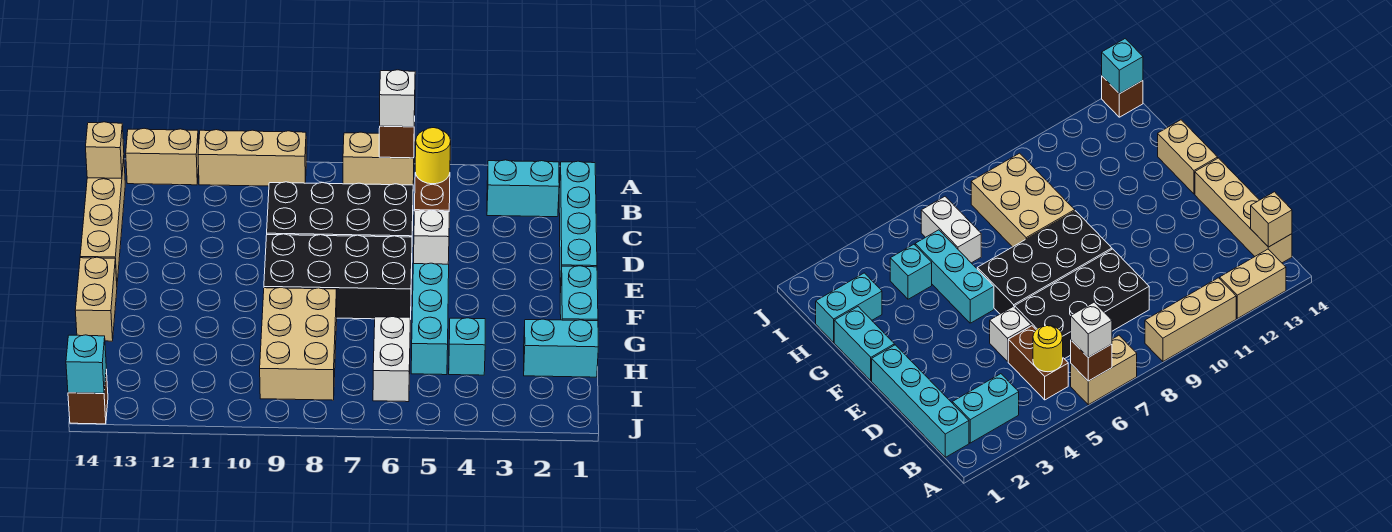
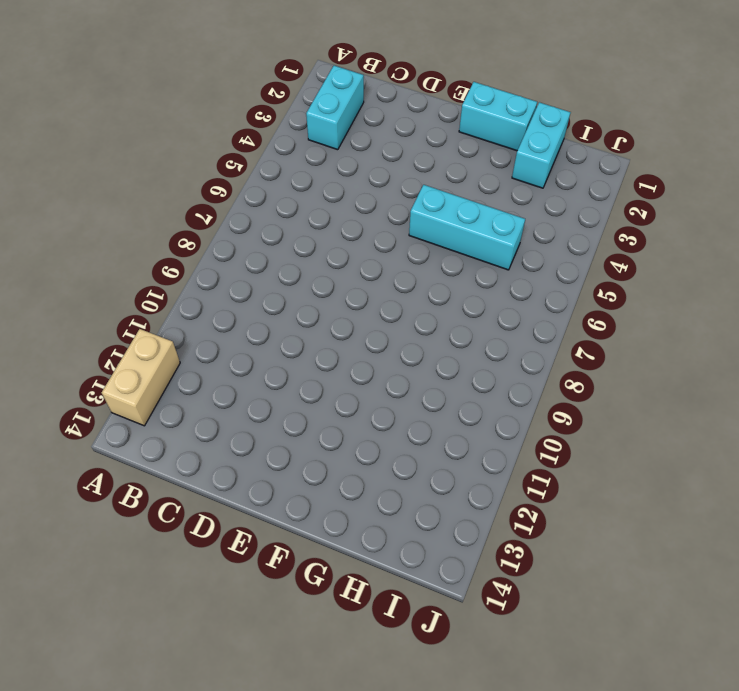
none -> tan 1x2 brick [343,132,414,185]
none -> tan 1x3 brick [198,130,306,186]
none -> cyan 1x4 brick [559,161,597,293]

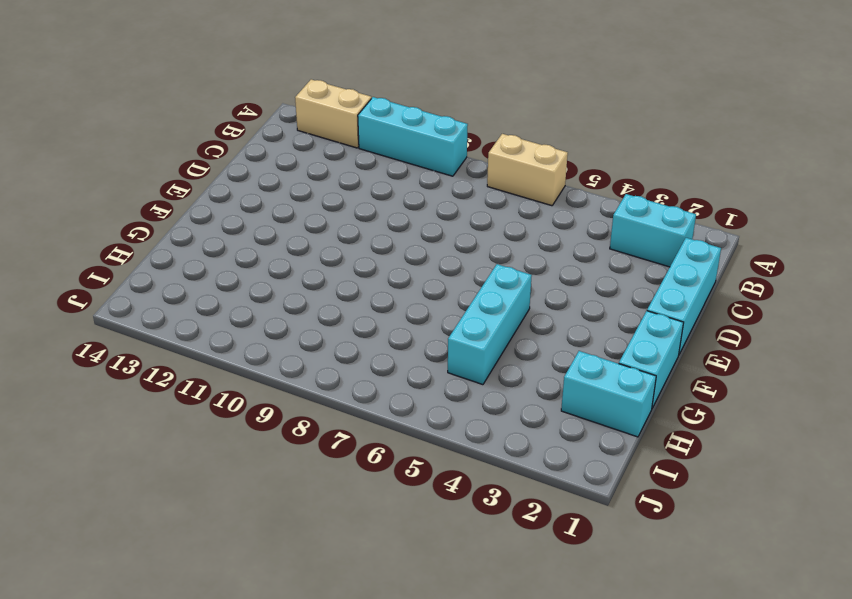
cyan 1x3 brick [358,97,468,176] -> tan 1x3 brick [198,130,306,186]
cyan 1x3 brick [647,238,721,354] -> cyan 1x4 brick [559,161,597,293]
none -> brown 1x2 brick [414,173,450,212]
none -> tan 1x4 brick [80,159,125,282]
none -> black 2x4 brick [267,182,413,237]

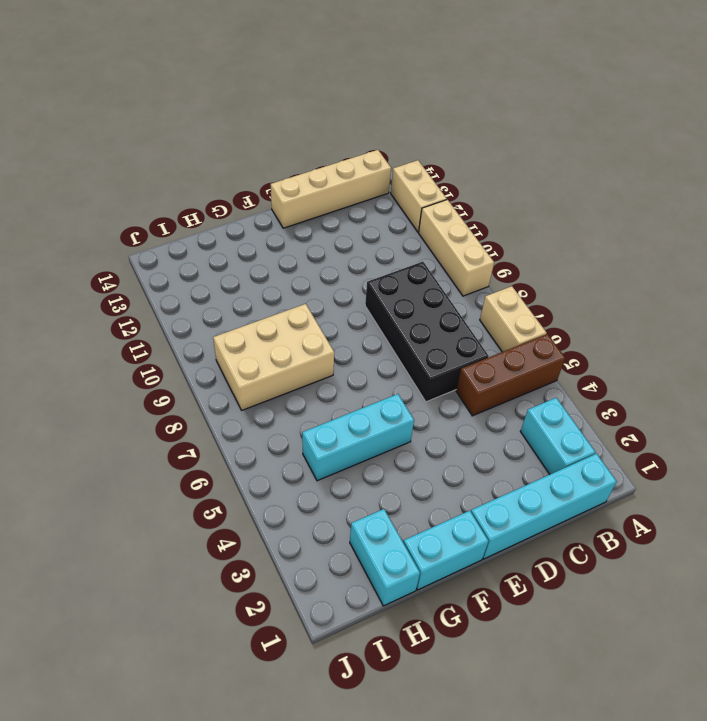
brown 1x3 brick [456,334,565,416] -> brown 1x2 brick [414,173,450,212]
none -> white 1x1 brick [414,210,449,264]
none -> black 2x4 brick [264,234,412,319]
none -> tan 1x2 brick [75,257,117,341]

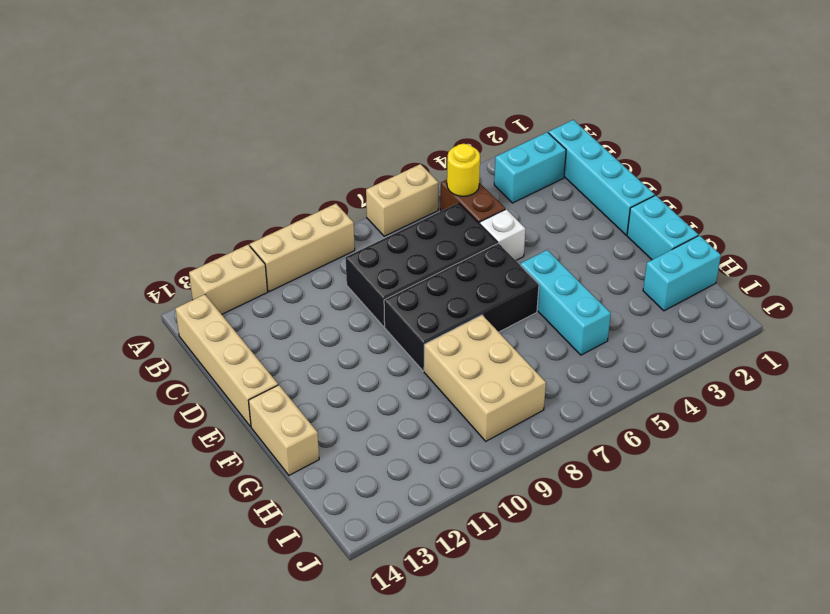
none -> cyan 1x1 brick [449,318,485,375]
none -> white 1x2 brick [373,317,410,402]
none -> brown 1x1 brick [68,370,108,424]

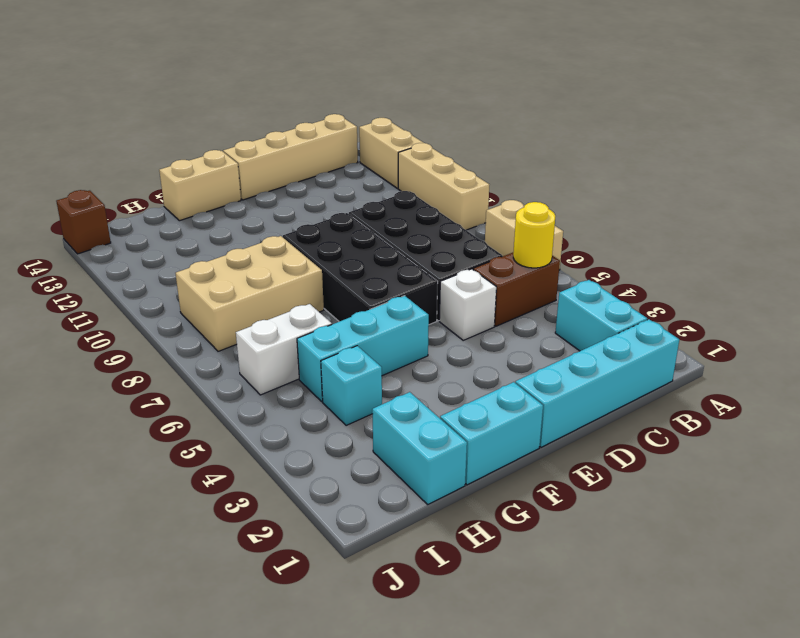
none -> brown 1x1 brick [379,116,415,158]
none -> tan 1x1 brick [86,122,124,178]
none -> cyan 1x1 brick [66,335,106,393]

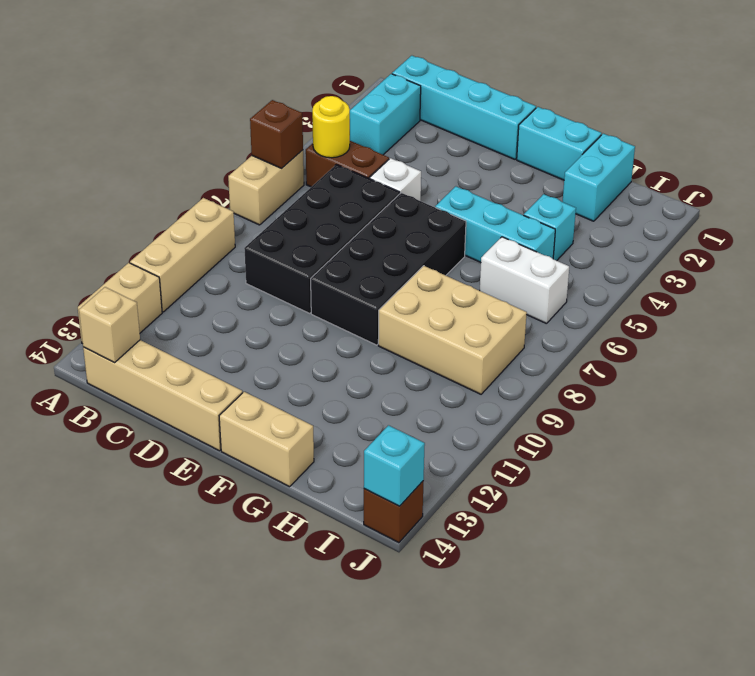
none -> white 1x1 brick [380,70,415,127]

